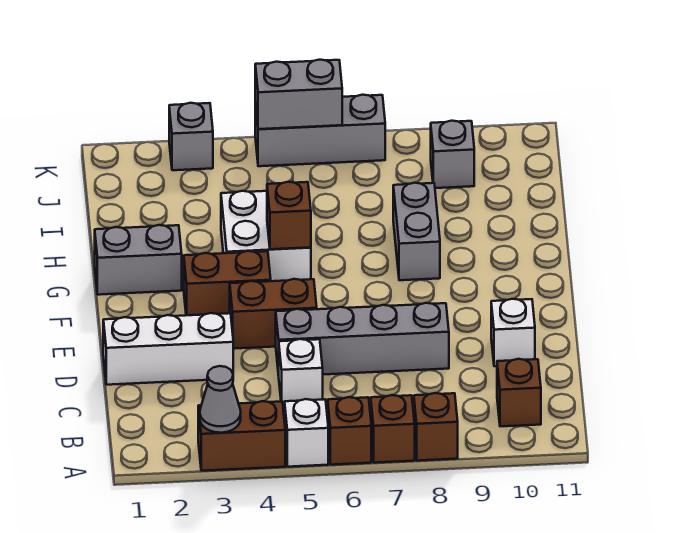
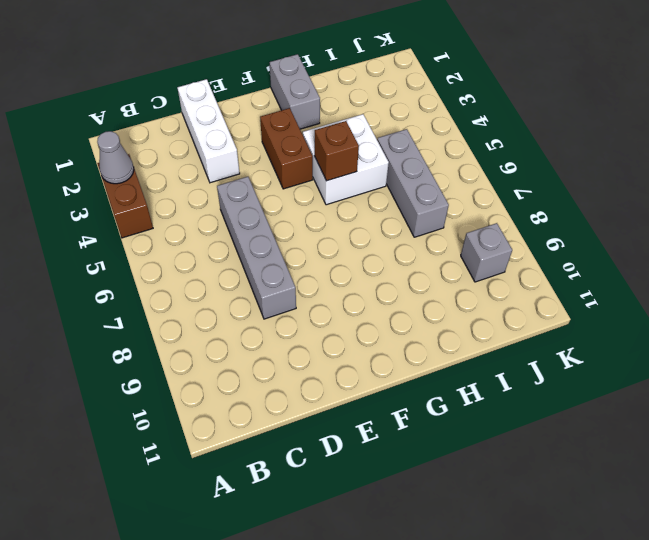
grey 1x3 brick [377,129,449,237] -> grey 1x3 brick moved to [255,95,385,166]
none -> white 1x1 brick [285,399,328,467]
none -> brown 1x1 brick [328,397,371,465]
none -> brown 1x1 brick [371,395,415,463]

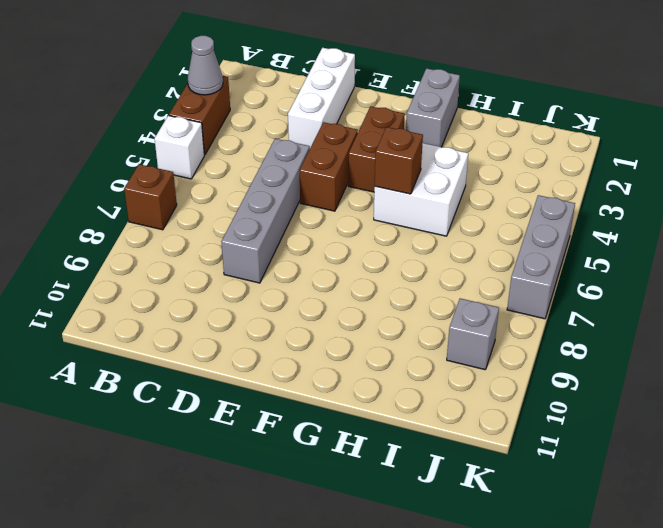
none -> brown 1x1 brick [328,397,371,465]
none -> brown 1x1 brick [414,393,458,461]
none -> brown 1x1 brick [497,359,541,426]

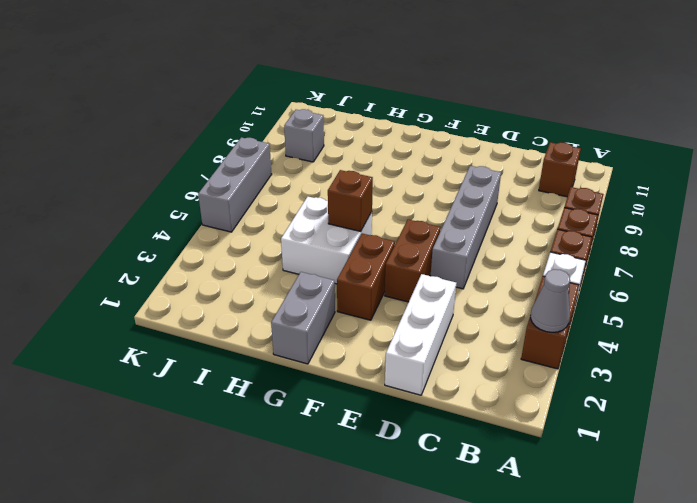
none -> white 1x1 brick [279,339,323,407]
none -> white 1x1 brick [491,299,535,366]
none -> grey 1x2 brick [393,183,440,280]

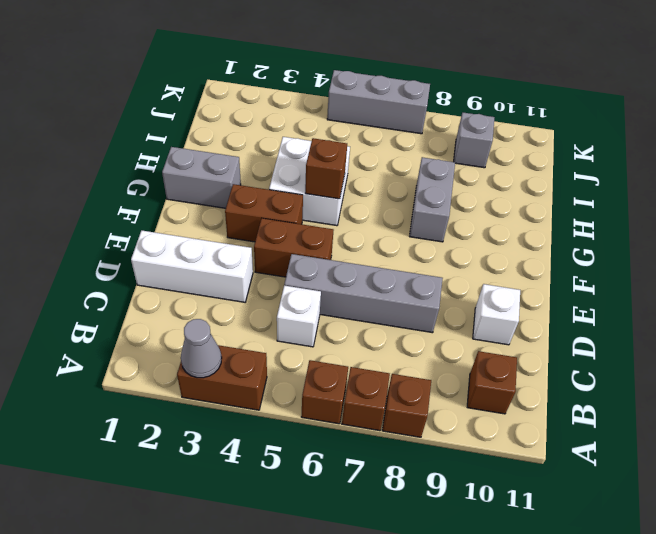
none -> white 1x1 brick [285,399,328,467]
none -> grey 1x1 brick [169,103,213,170]
none -> grey 1x2 brick [255,60,342,129]

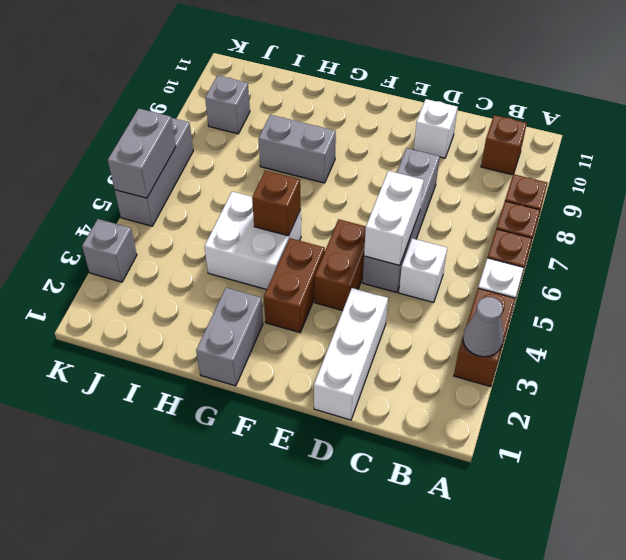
white 1x2 brick [364,171,424,265] -> none

